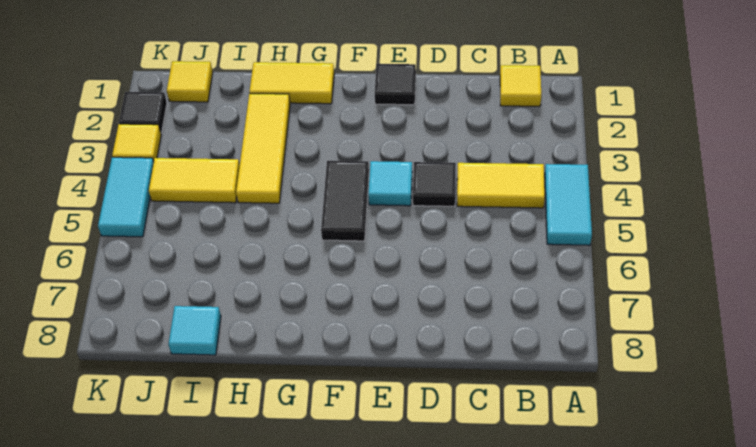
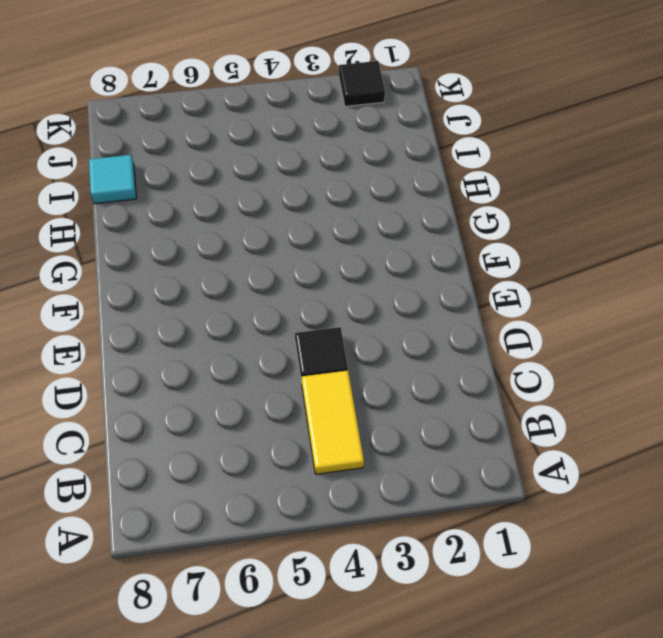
none -> cyan 1x2 tile [545,164,592,245]
none -> yellow 1x1 tile [500,65,541,106]
none -> black 1x1 tile [375,64,416,105]

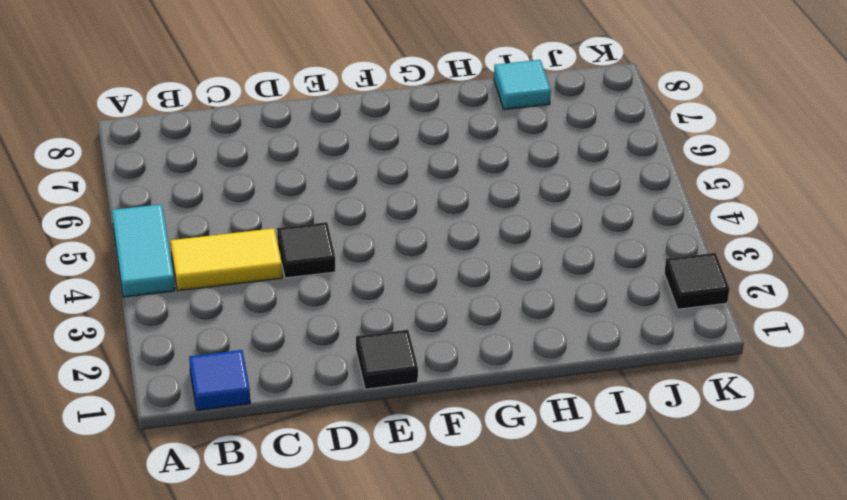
blue 1x1 tile [189,350,250,410] -> yellow 1x1 tile [500,65,541,106]
none -> cyan 1x1 tile [368,161,412,206]
none -> black 1x2 tile [321,161,369,241]
none -> yellow 1x2 tile [249,62,334,104]

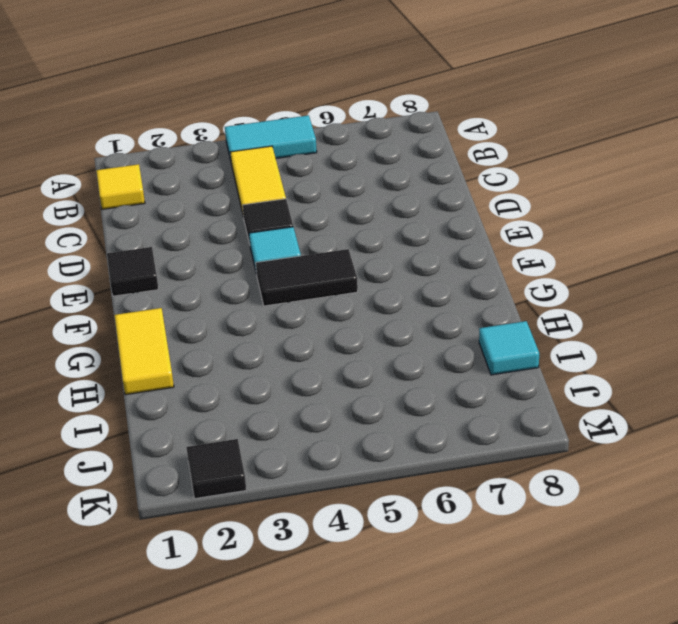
none -> yellow 1x3 tile [236,94,290,203]
none -> yellow 1x2 tile [149,158,240,203]
none -> yellow 1x1 tile [167,61,213,102]

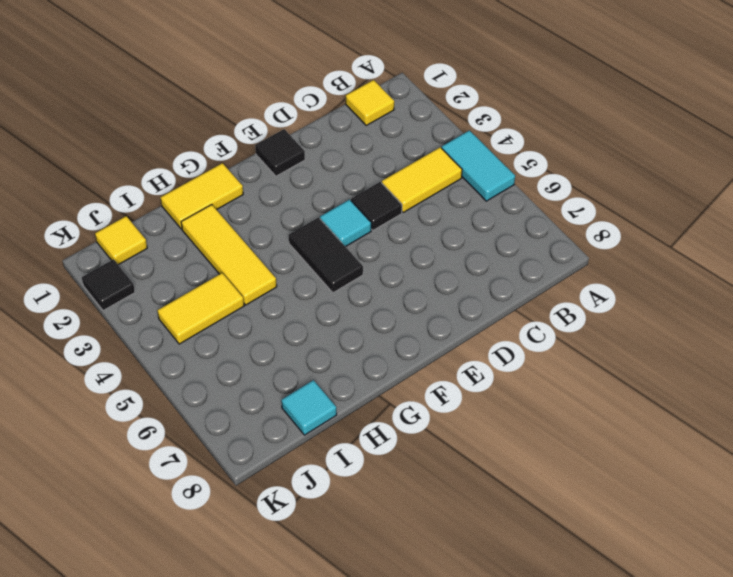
none -> yellow 1x1 tile [112,124,161,162]
none -> cyan 1x2 tile [98,157,154,237]

